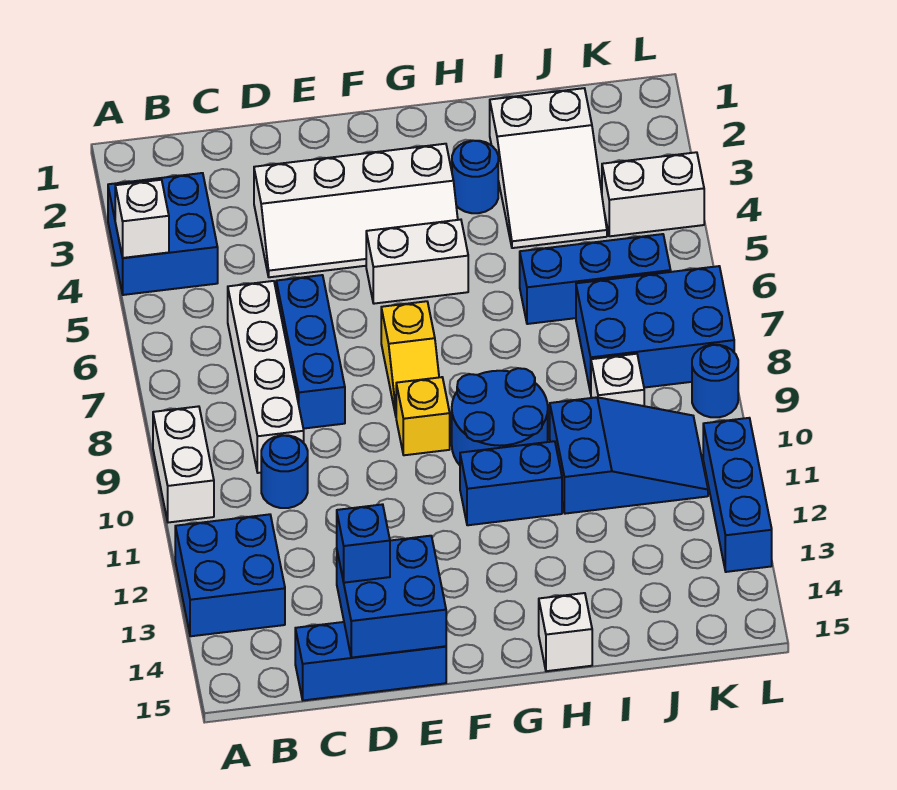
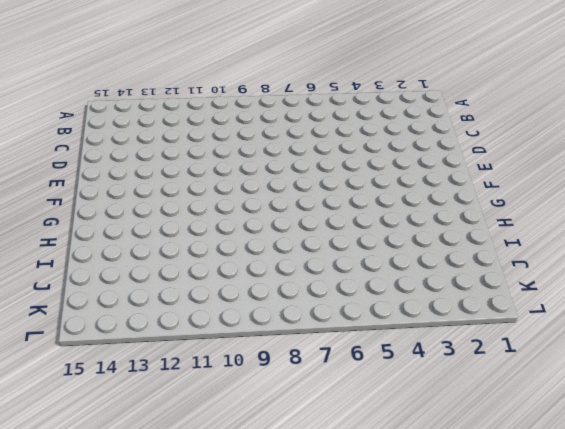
none -> blue 2x2 brick [108,173,218,295]
none -> white 1x2 brick [153,406,214,523]
none -> blue 2x2 brick [175,514,285,636]

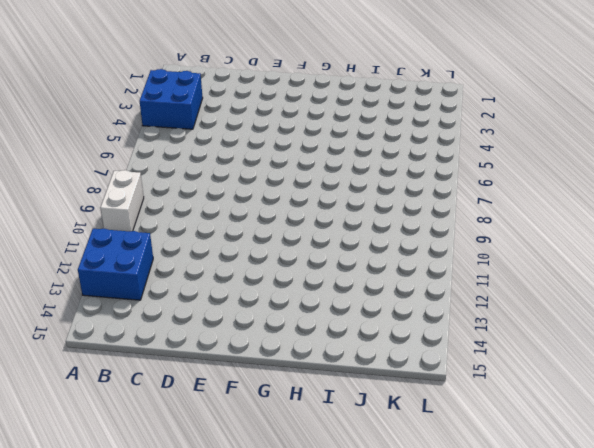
none -> white 1x4 brick [228,281,304,473]
none -> blue 1x1 round brick [261,435,308,508]
none -> blue 1x3 brick [295,622,446,700]

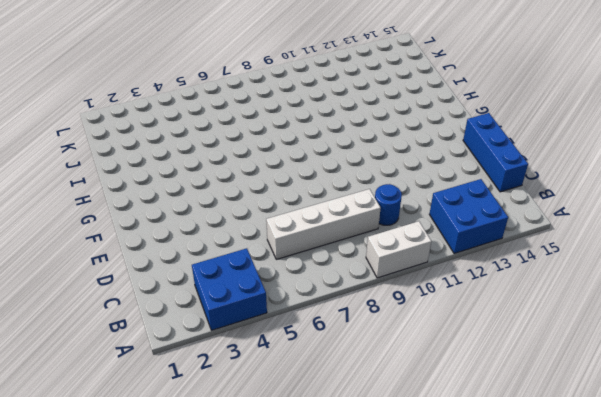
none -> white 2x4 slope [254,144,458,277]
none -> blue 1x3 brick [276,275,345,429]
none -> white 1x2 brick [366,220,468,304]

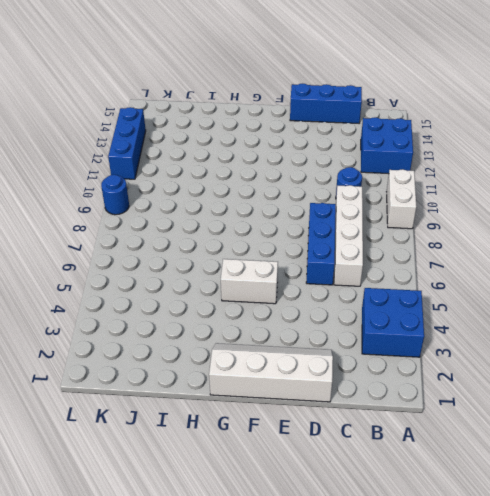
white 2x4 slope [209,343,333,402] -> white 2x4 slope moved to [254,144,458,277]
none -> yellow 1x2 slope [381,301,439,415]
none -> yellow 1x1 brick [396,377,450,455]
none -> blue 2x2 round brick [452,368,548,465]

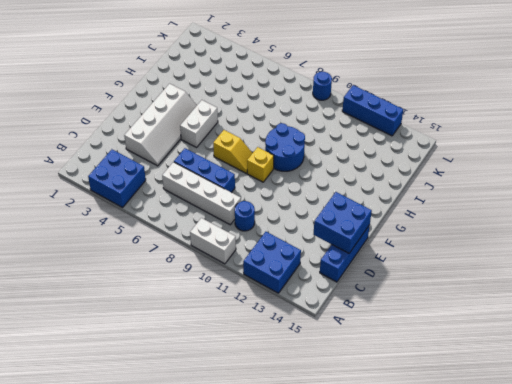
none -> blue 1x2 brick [460,441,562,525]
none -> blue 1x1 round brick [452,141,498,213]
none -> white 1x1 brick [539,593,592,671]

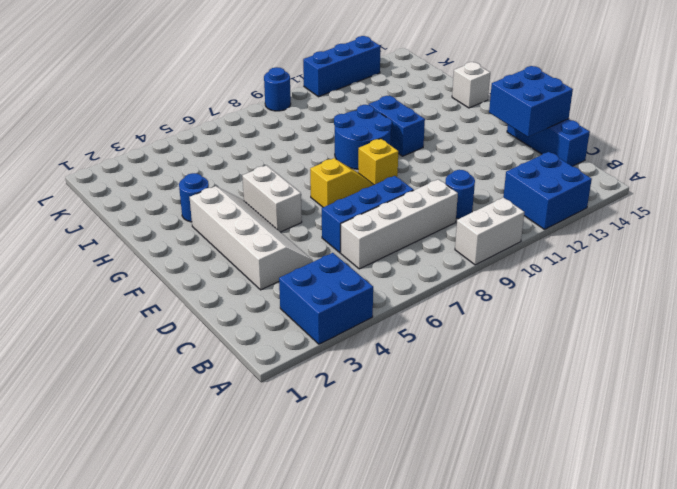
none -> white 2x3 slope [490,88,607,248]
none -> blue 1x3 brick [520,234,671,324]
none -> blue 2x3 slope [550,397,708,514]

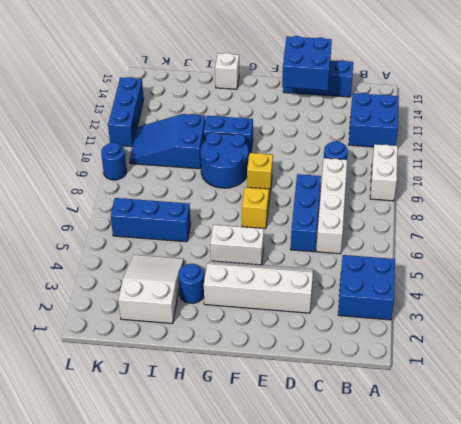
none -> blue 2x3 brick [576,266,734,393]
none -> white 1x1 brick [591,354,644,406]
none -> white 1x2 brick [602,152,704,236]

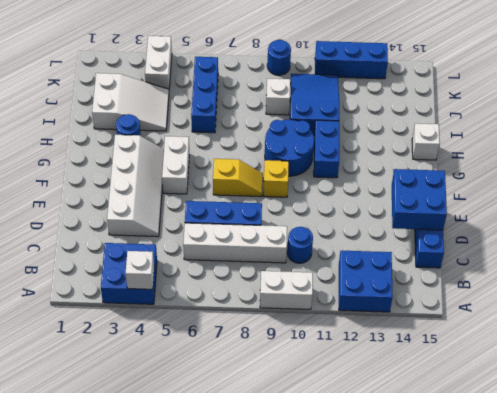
none -> blue 2x3 brick [576,266,734,393]
none -> blue 1x1 brick [337,504,390,583]

